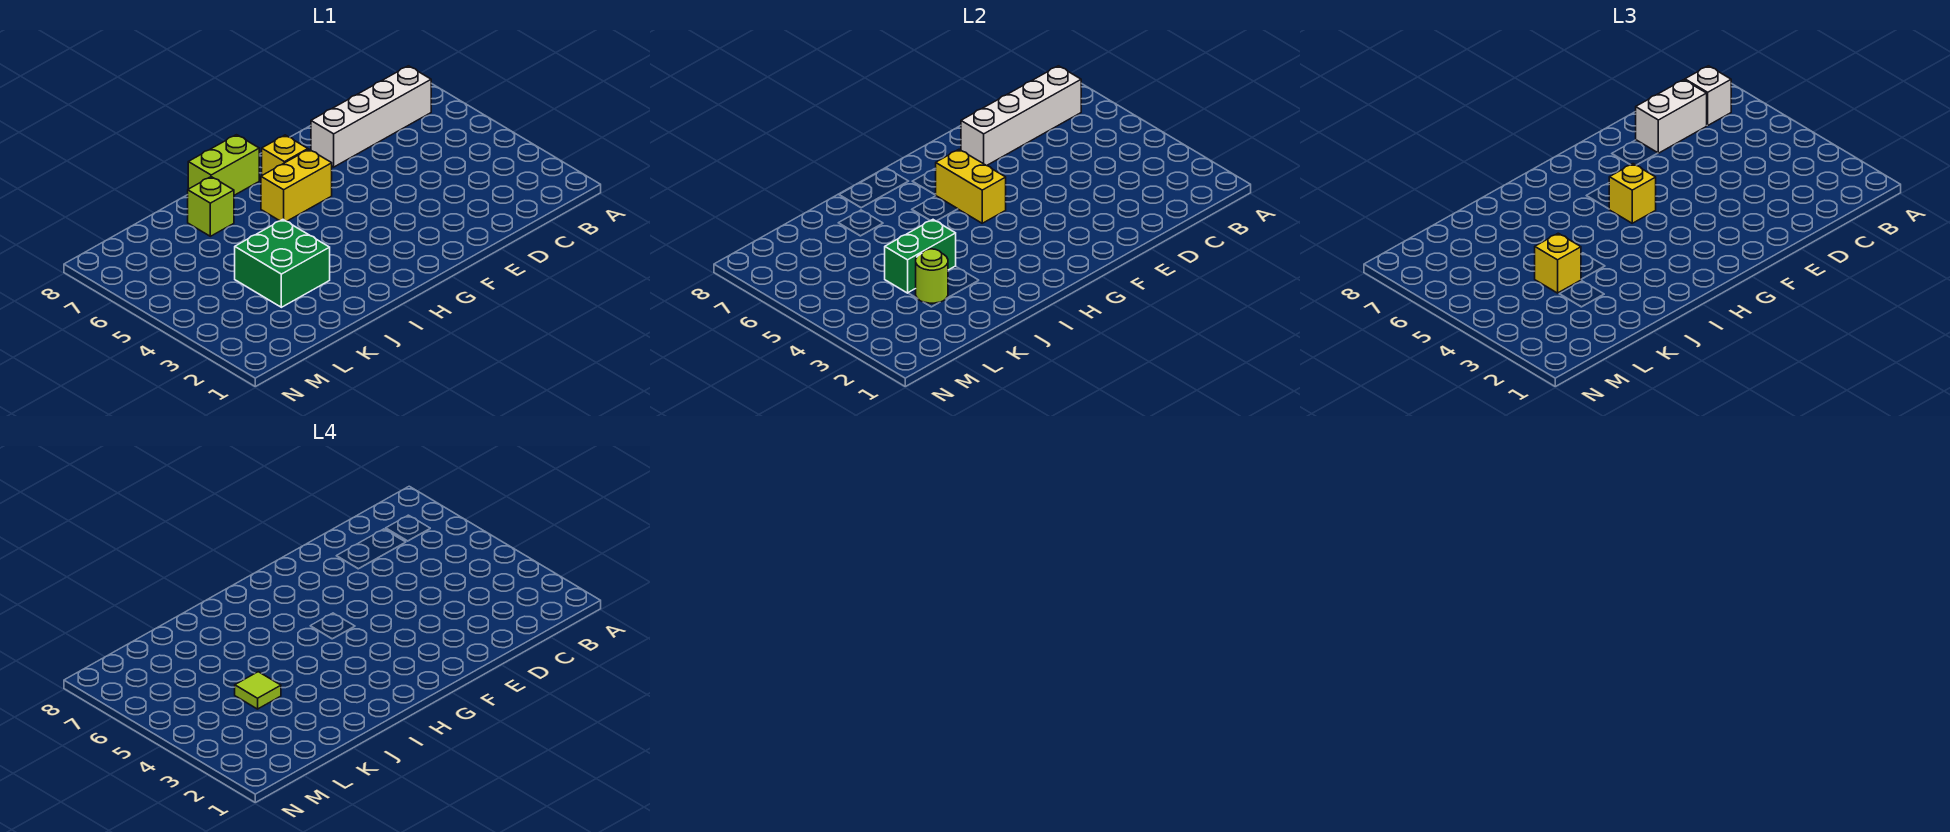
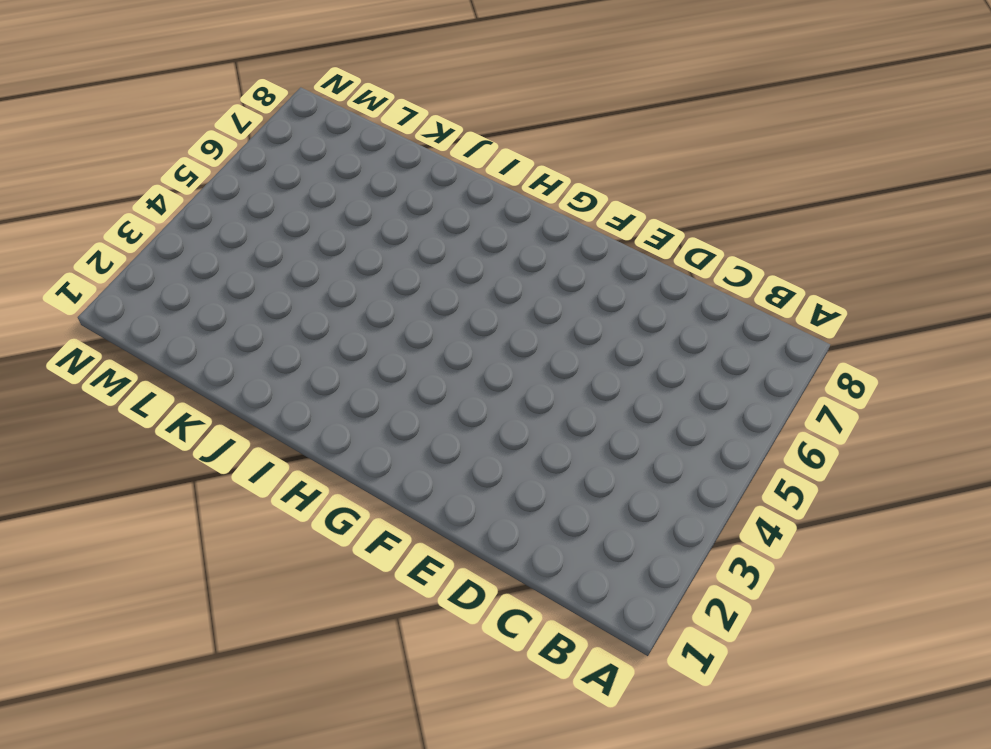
none -> white 1x4 brick [311,66,431,167]
none -> yellow 1x2 brick [261,149,332,221]
none -> yellow 1x1 brick [262,135,308,175]

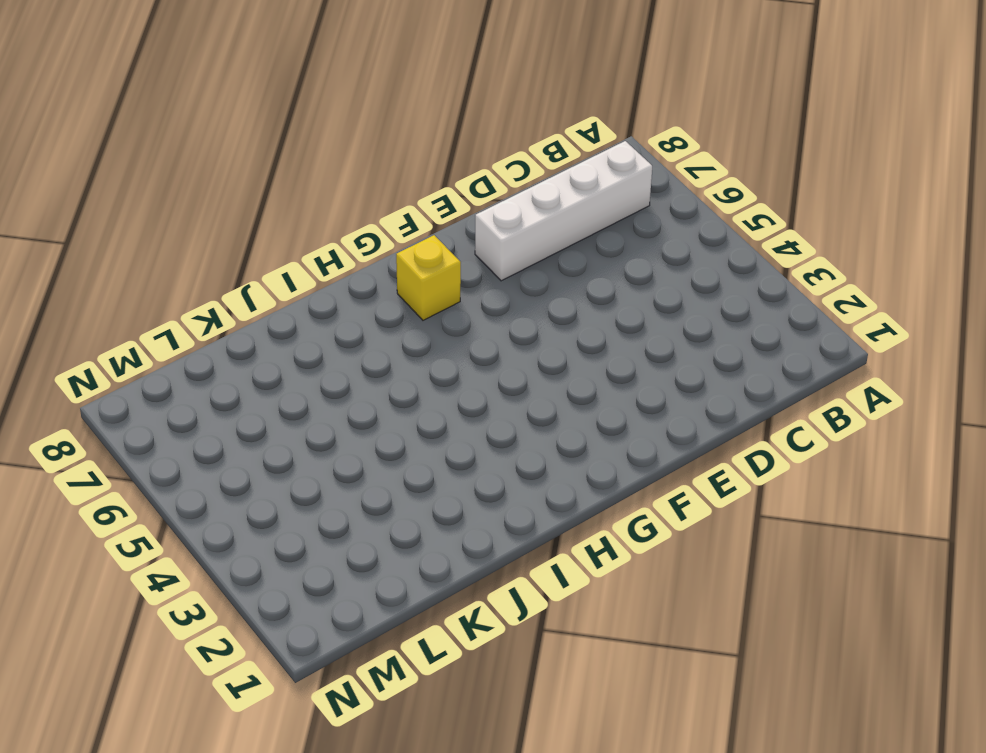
none -> yellow 1x2 brick [261,149,332,221]
none -> lime 1x2 brick [188,135,259,195]
none -> green 2x2 brick [235,220,330,307]

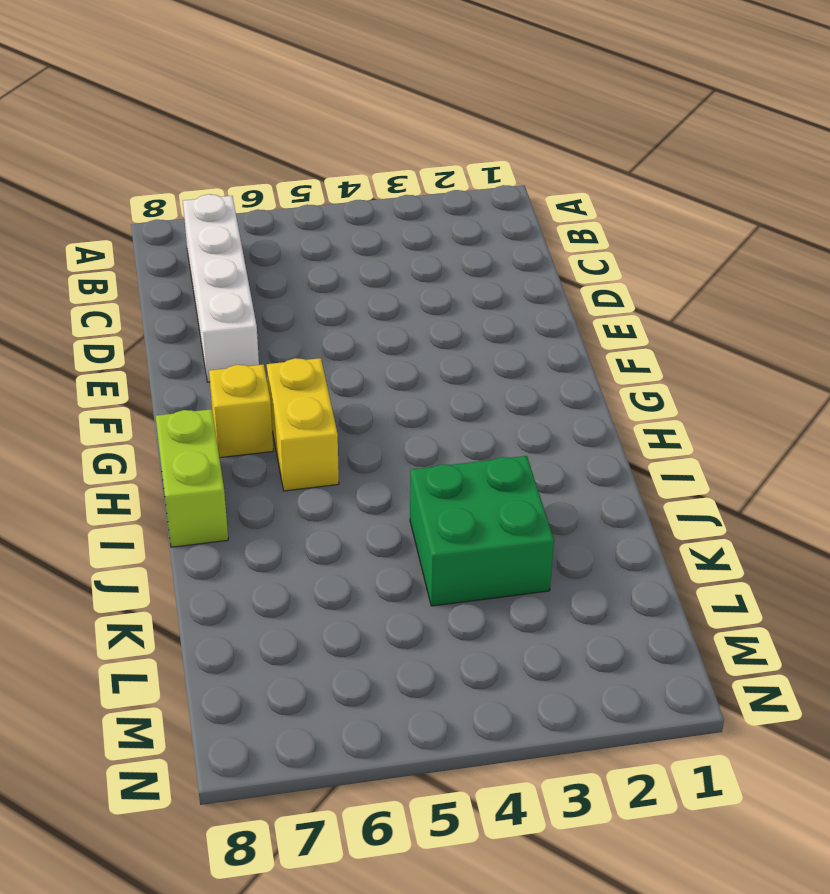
none -> lime 1x1 brick [188,177,234,236]
none -> white 1x4 brick [961,66,1081,166]
none -> yellow 1x2 brick [936,149,1006,223]

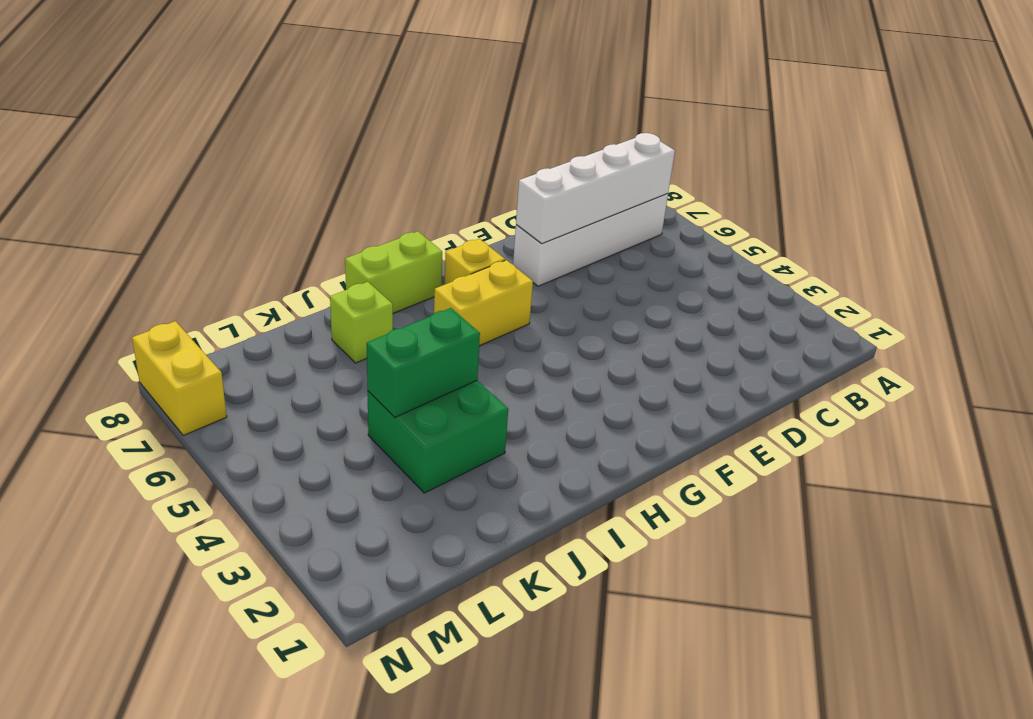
yellow 1x2 brick [132,321,227,435] -> yellow 1x2 brick moved to [936,149,1006,223]
none -> lime 1x1 round brick [916,249,948,303]
none -> white 1x1 brick [1685,66,1731,125]
none -> white 1x2 brick [1636,80,1707,153]

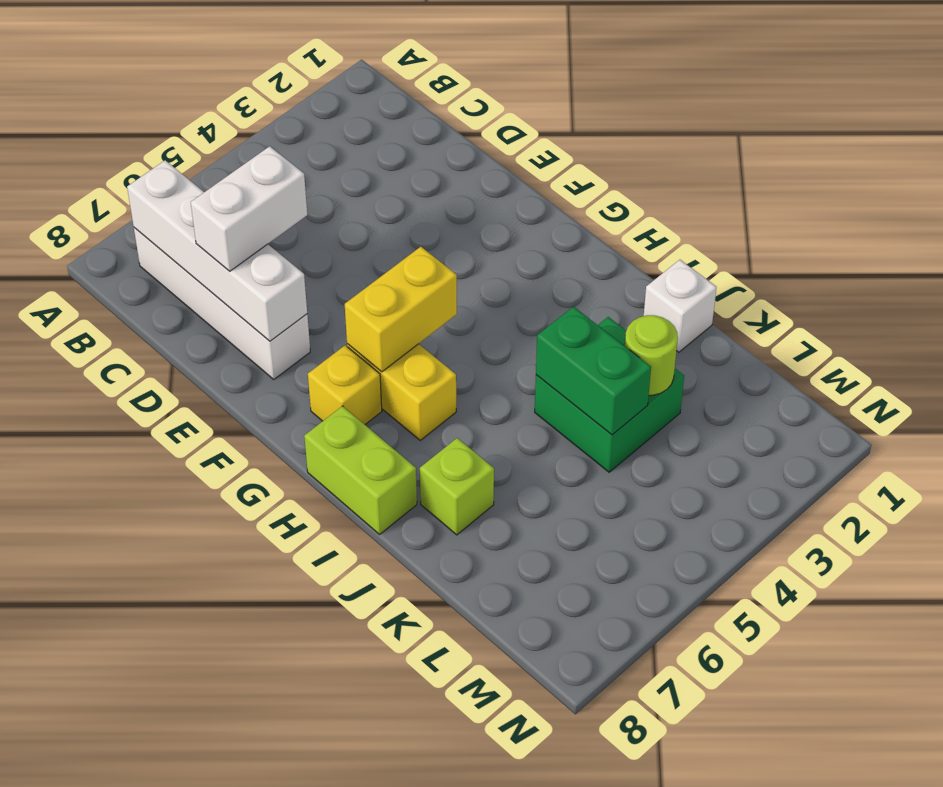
white 1x2 brick [191,146,307,271] -> white 1x2 brick turned to [1636,80,1707,153]
white 1x1 brick [644,260,717,352] -> white 1x1 brick moved to [1685,66,1731,125]
none -> yellow 1x1 brick [1609,164,1656,223]
none -> yellow 1x1 brick [1535,233,1581,293]
none -> lime 1x1 tile [235,672,281,709]

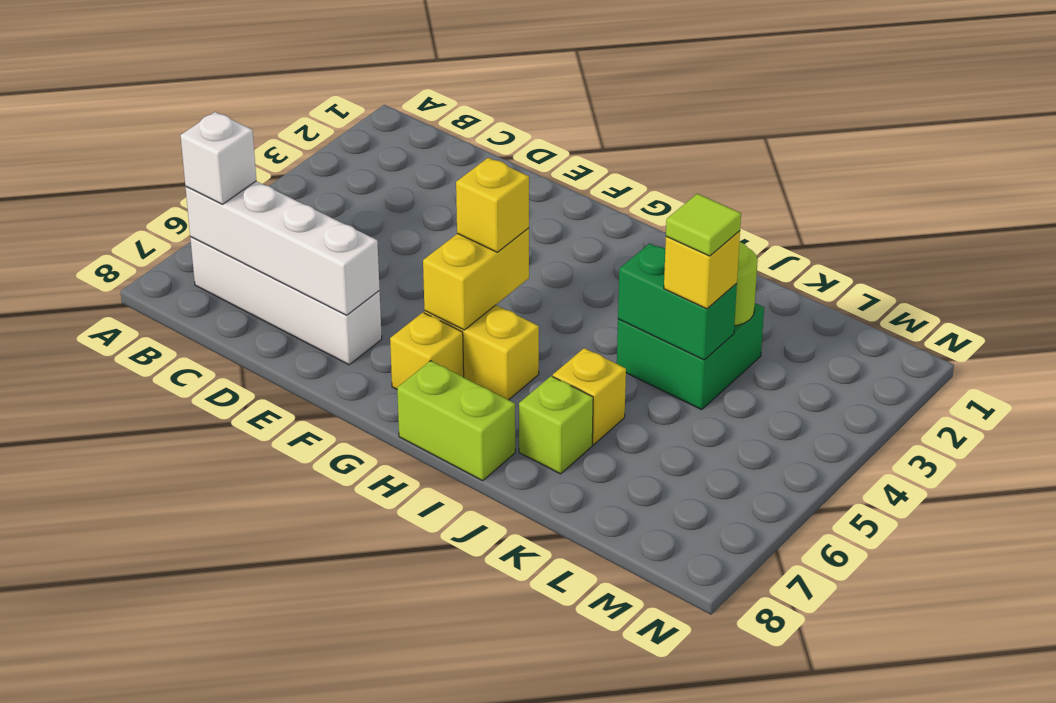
yellow 1x1 brick [553,348,626,445] -> none
none -> white 1x2 brick [1636,80,1707,153]

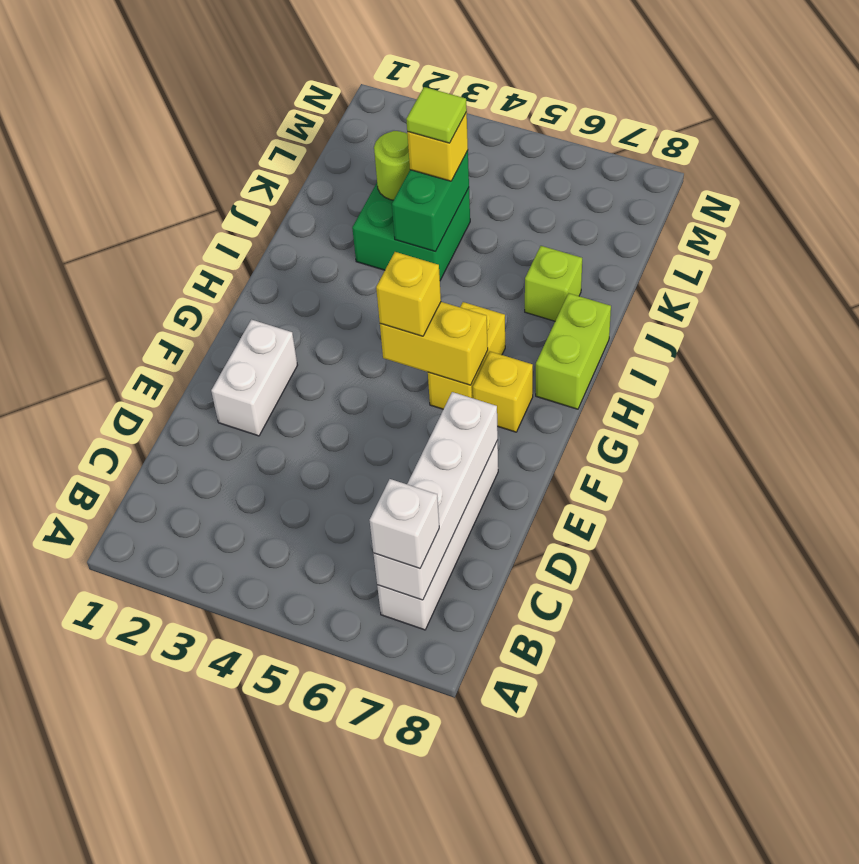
white 1x2 brick [211,320,297,436] -> white 1x2 brick moved to [1636,80,1707,153]

